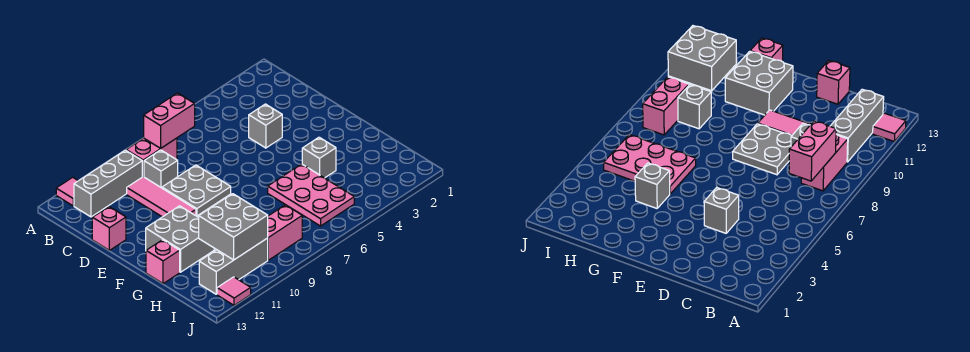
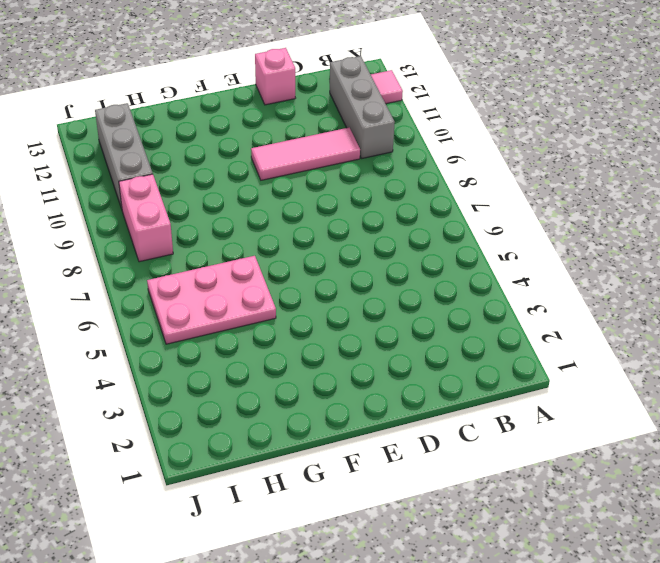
none -> pink 1x2 brick [126,138,177,177]
none -> grey 1x1 brick [144,150,178,188]
none -> grey 1x1 brick [249,104,282,148]

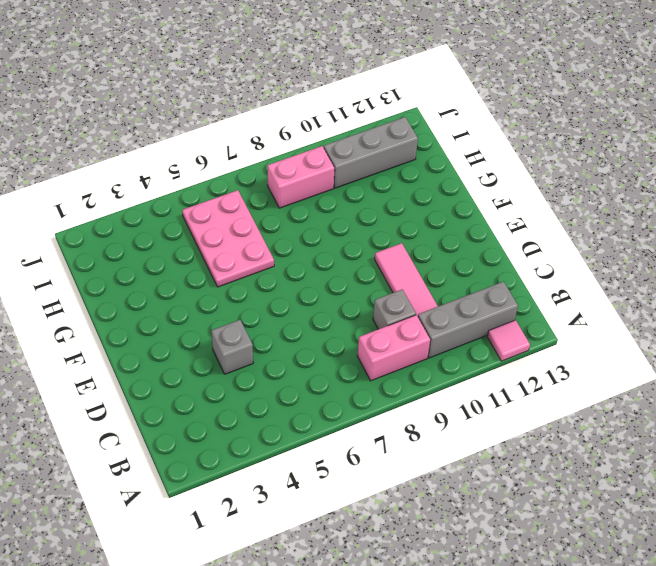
none -> grey 2x2 plate [162,165,231,216]
none -> pink 1x1 brick [92,207,126,250]
none -> grey 2x2 brick [146,206,214,272]

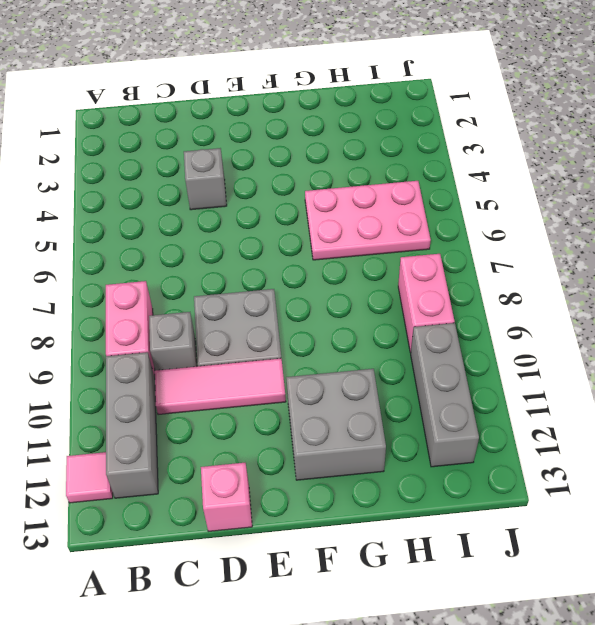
none -> grey 1x1 brick [302,137,336,178]
none -> pink 1x1 brick [146,240,180,284]
none -> grey 1x1 brick [678,85,711,129]

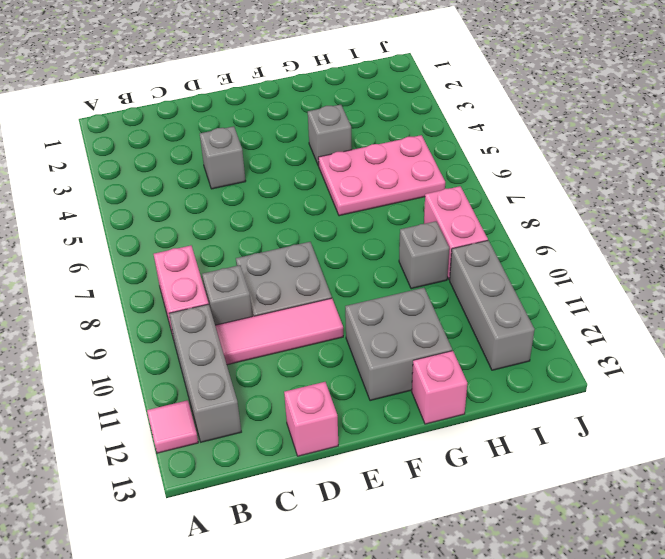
none -> pink 1x1 tile [217,277,251,305]
none -> pink 1x2 brick [144,93,195,148]
none -> grey 2x2 brick [199,194,268,260]

